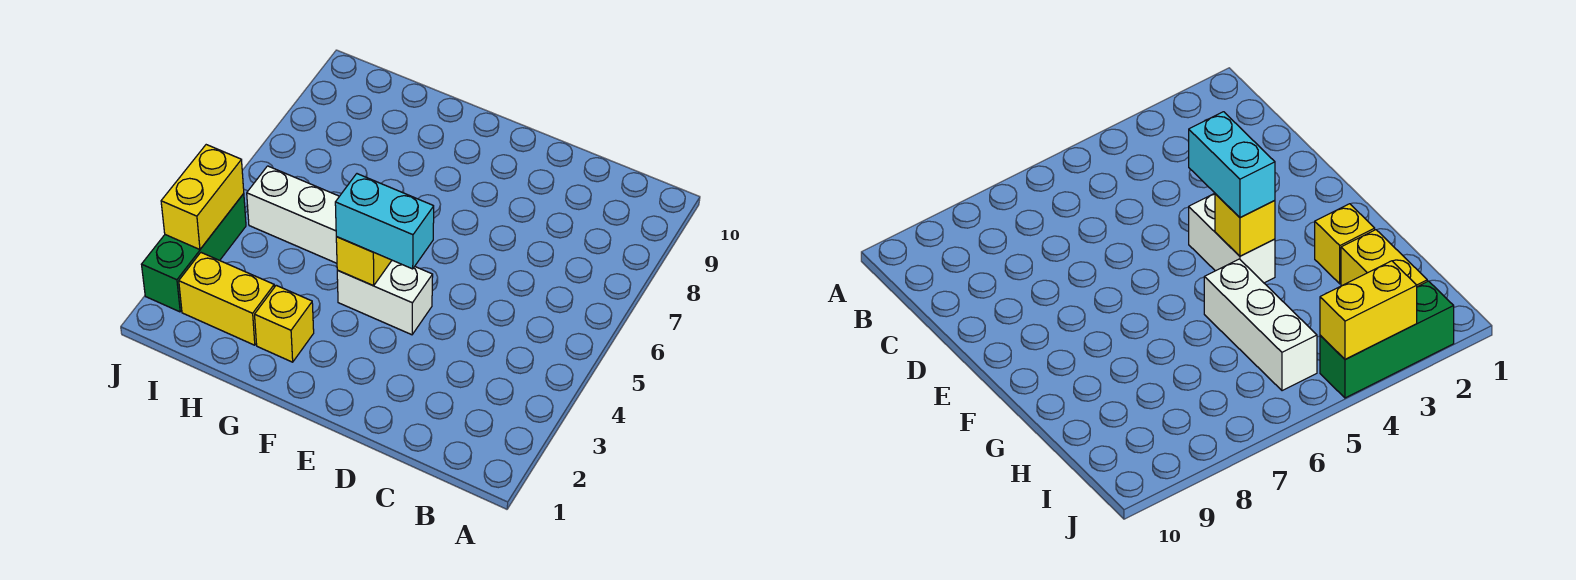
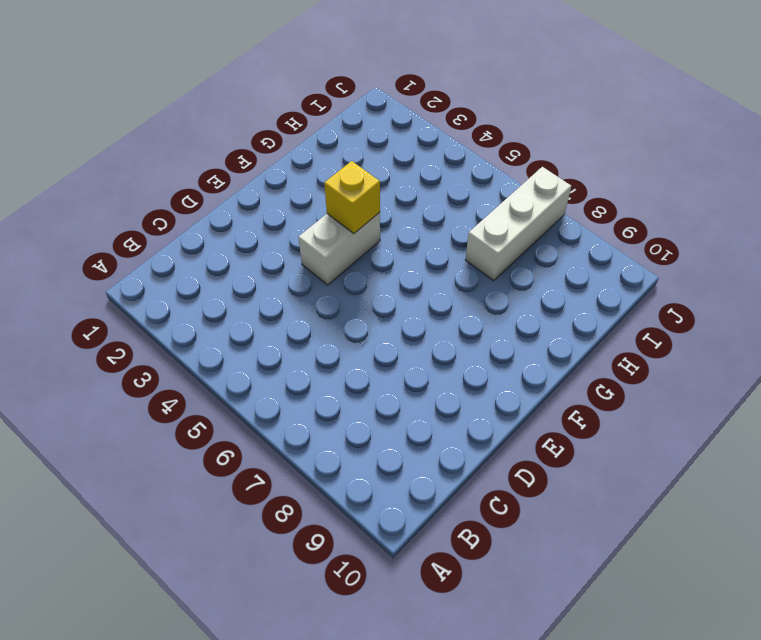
white 1x3 brick [465,167,571,281] -> white 1x3 brick moved to [247,166,339,263]
none -> yellow 1x1 brick [255,285,314,362]
none -> yellow 1x2 brick [179,253,274,345]

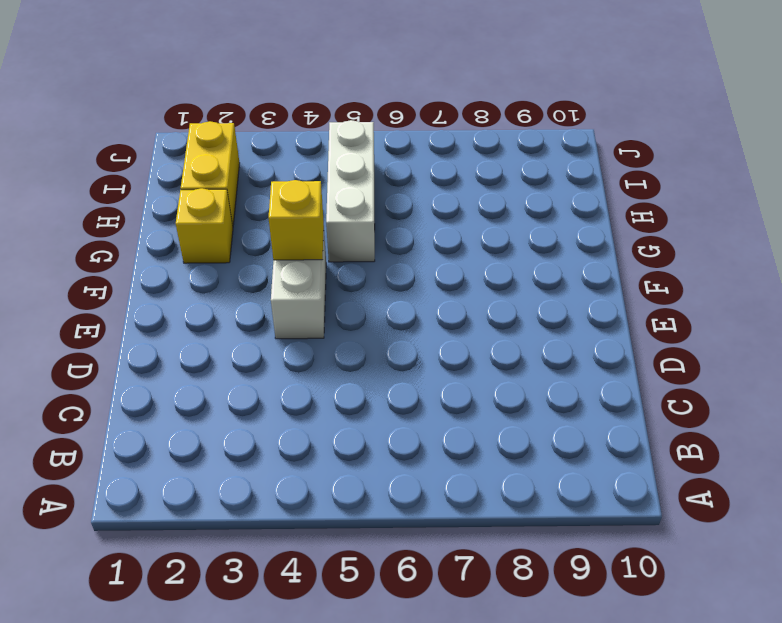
none -> green 1x3 brick [141,194,246,312]
none -> yellow 1x2 brick [161,145,244,250]

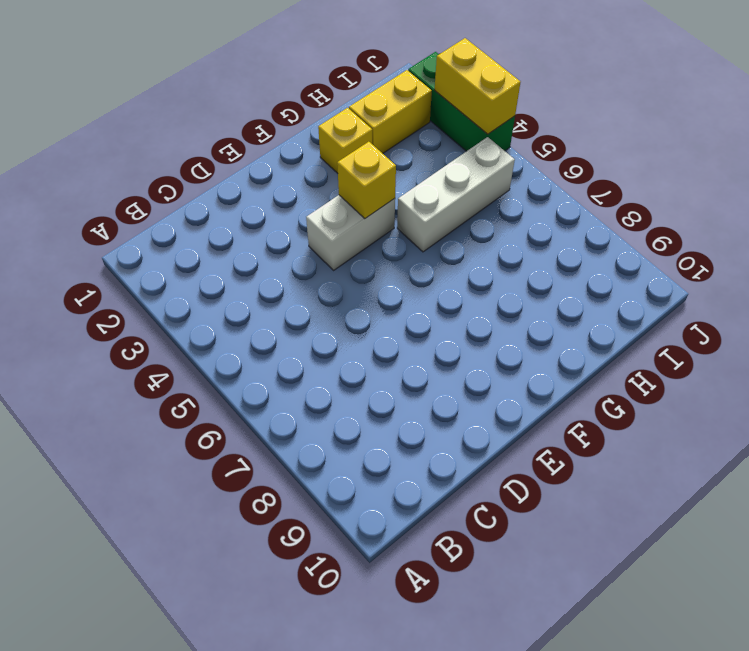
none -> cyan 1x2 brick [335,174,434,269]

